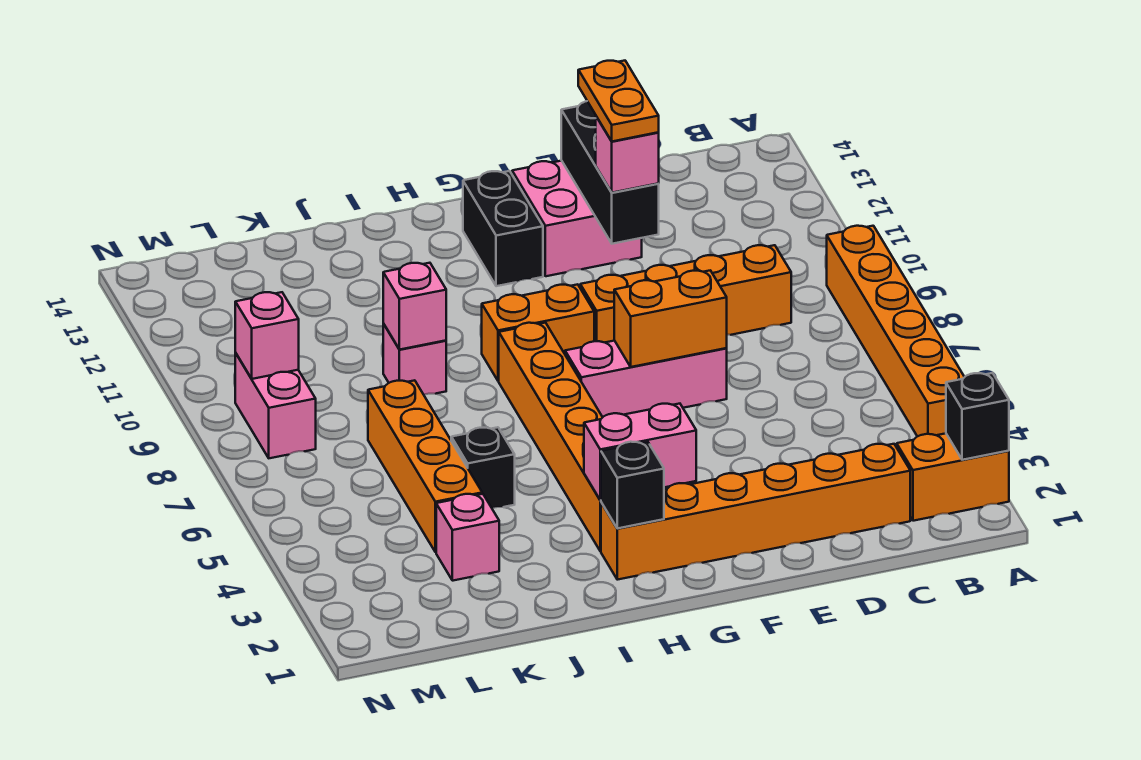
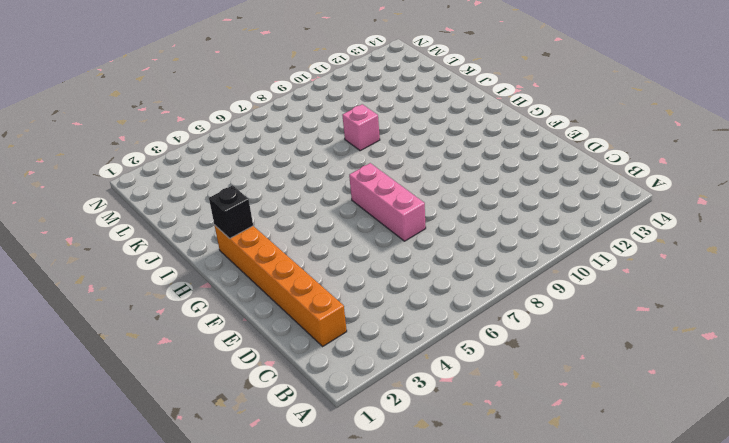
none -> orange 1x2 brick [897,433,1009,521]
none -> orange 1x6 brick [827,226,964,437]
none -> orange 1x4 brick [580,245,791,342]

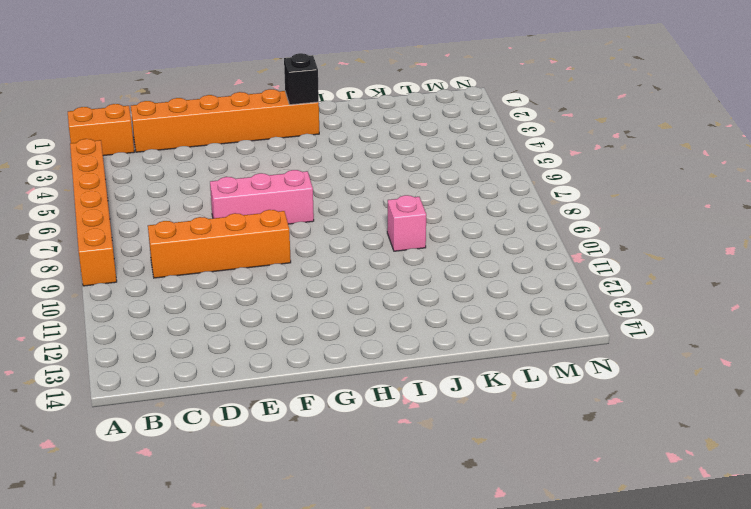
none -> pink 2x2 brick [512,161,642,276]
none -> orange 1x2 brick [482,284,594,381]
none -> black 1x2 brick [463,171,543,286]

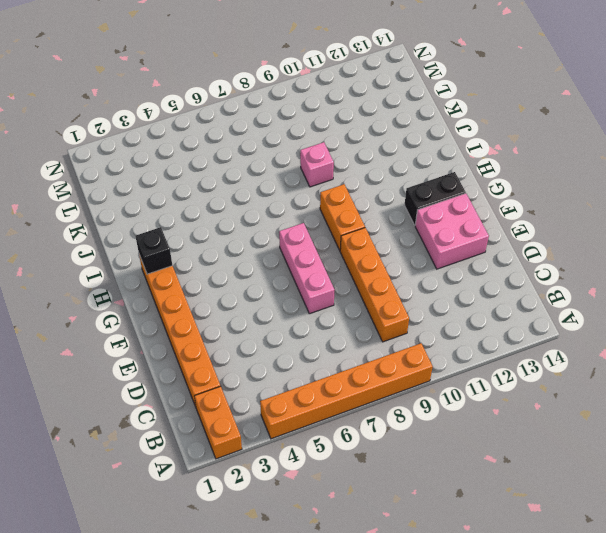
none -> orange 1x6 brick [499,323,603,551]
none -> black 1x1 brick [451,427,515,508]
none -> pink 1x1 brick [436,494,499,581]

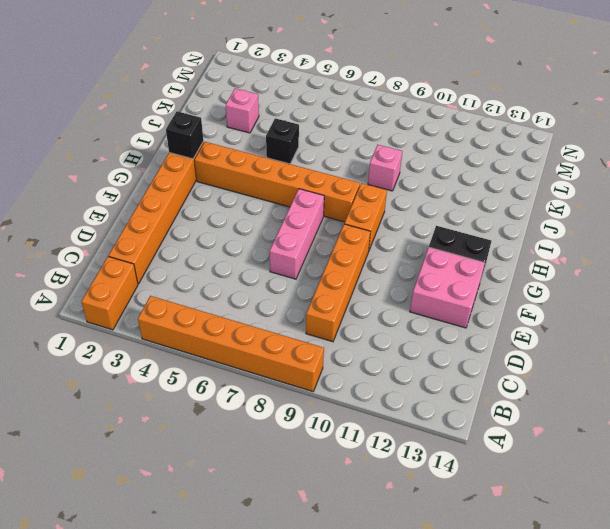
none -> orange 1x4 brick [368,380,482,552]
none -> pink 1x2 brick [235,353,316,458]
none -> black 1x1 brick [946,373,1009,460]

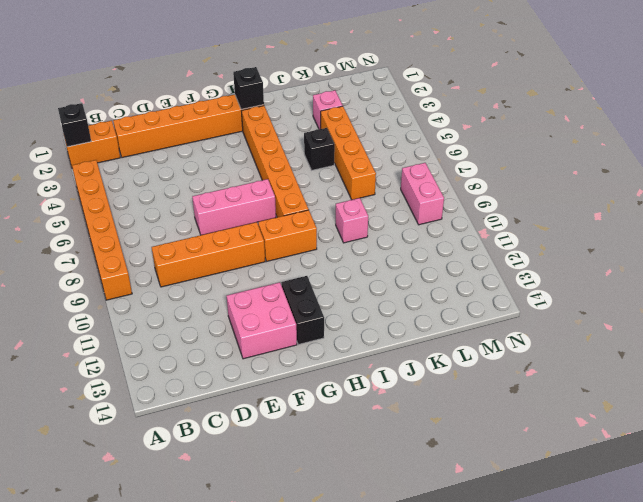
none -> orange 1x2 brick [614,270,727,367]
none -> black 1x3 brick [561,101,659,244]
none -> pink 1x2 brick [584,404,696,500]

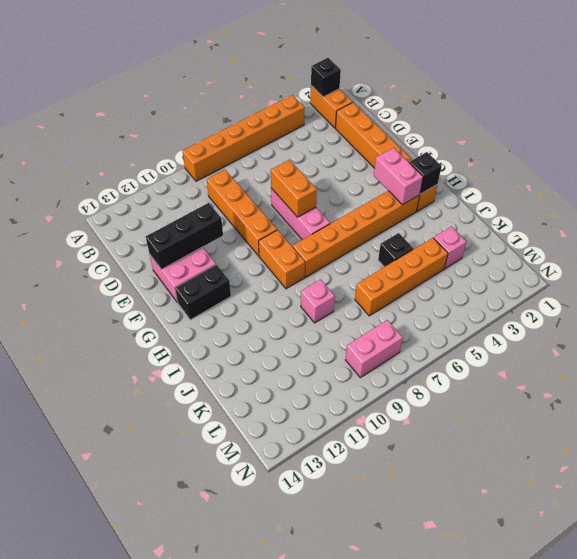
none -> pink 1x1 brick [383,263,446,350]
none -> pink 1x1 brick [235,292,299,379]
none -> pink 1x1 brick [596,116,659,193]

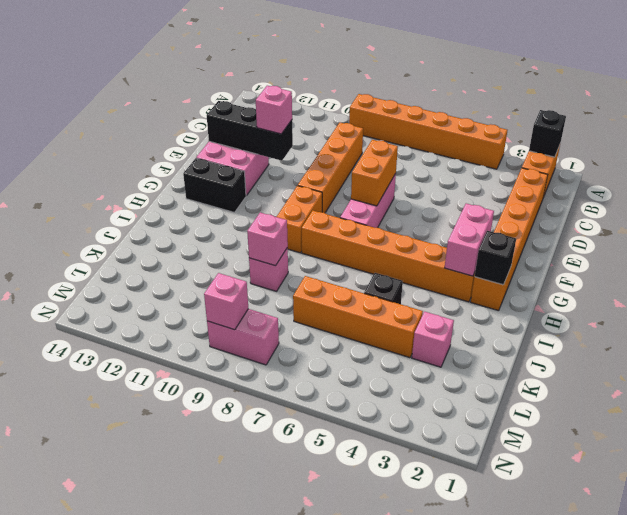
none -> orange 1x2 plate [578,61,659,141]

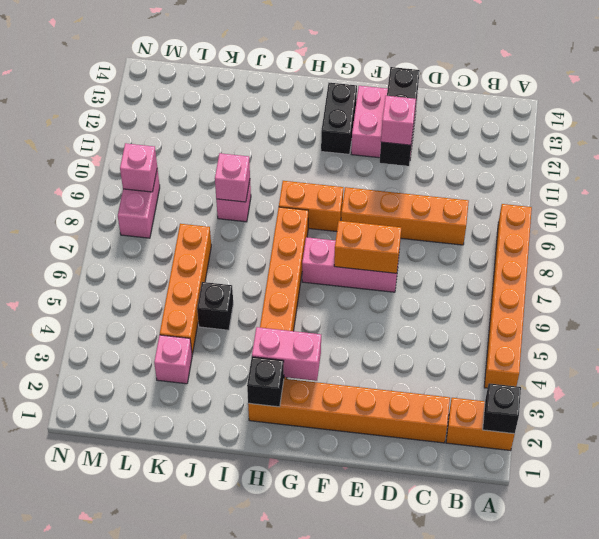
none -> orange 1x2 plate [578,61,659,141]

